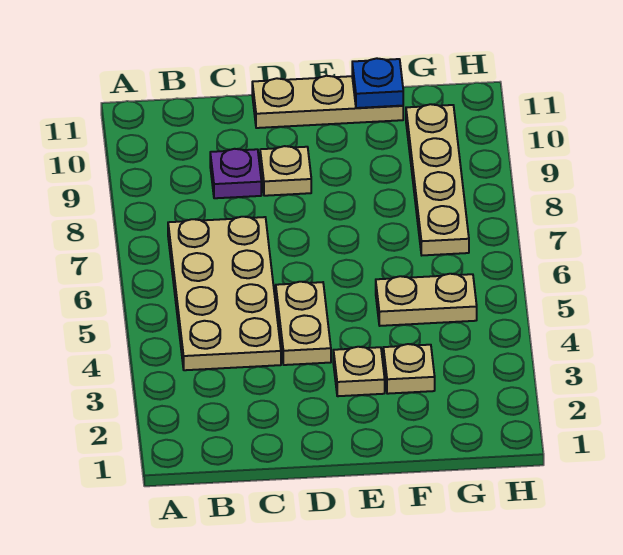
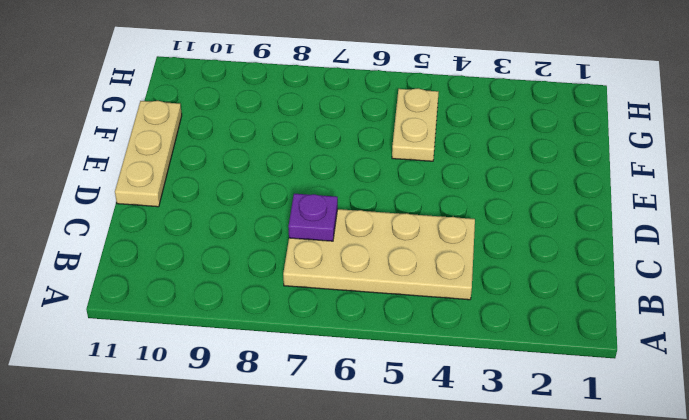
purple 1x1 plate [288,194,338,241] -> purple 1x1 plate moved to [210,149,261,198]
none -> tan 1x2 plate [276,282,331,365]
none -> tan 1x1 plate [260,146,311,196]

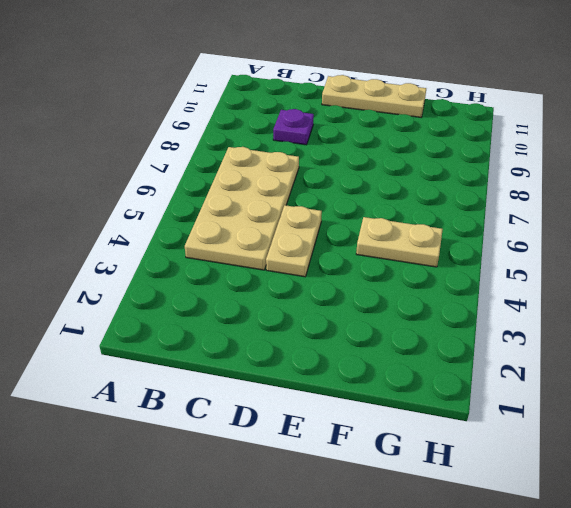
none -> tan 1x1 plate [260,146,311,196]
none -> tan 1x1 plate [333,347,385,396]

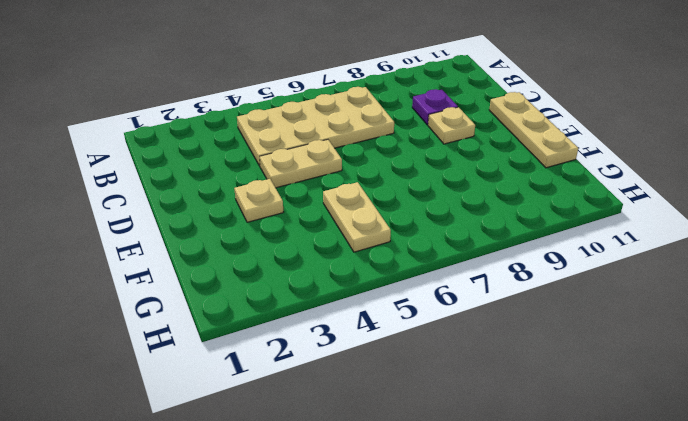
none -> tan 1x1 plate [383,344,435,394]
none -> tan 1x4 plate [406,104,469,255]

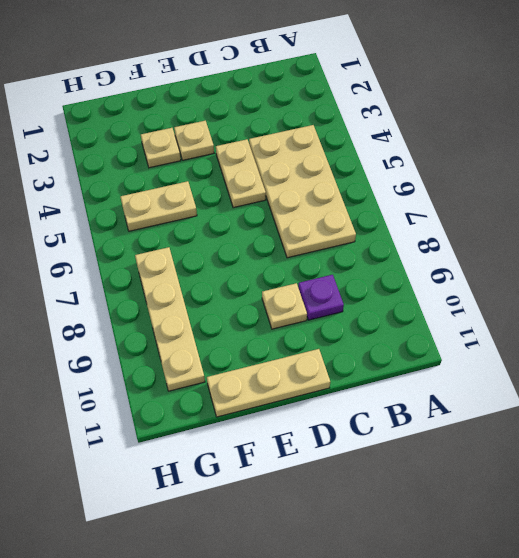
none -> blue 1x1 plate [352,58,403,108]

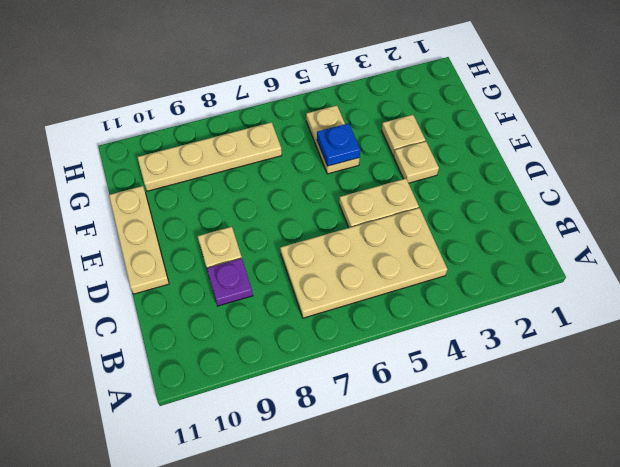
blue 1x1 plate [317,123,360,166] -> blue 1x1 plate moved to [352,58,403,108]

